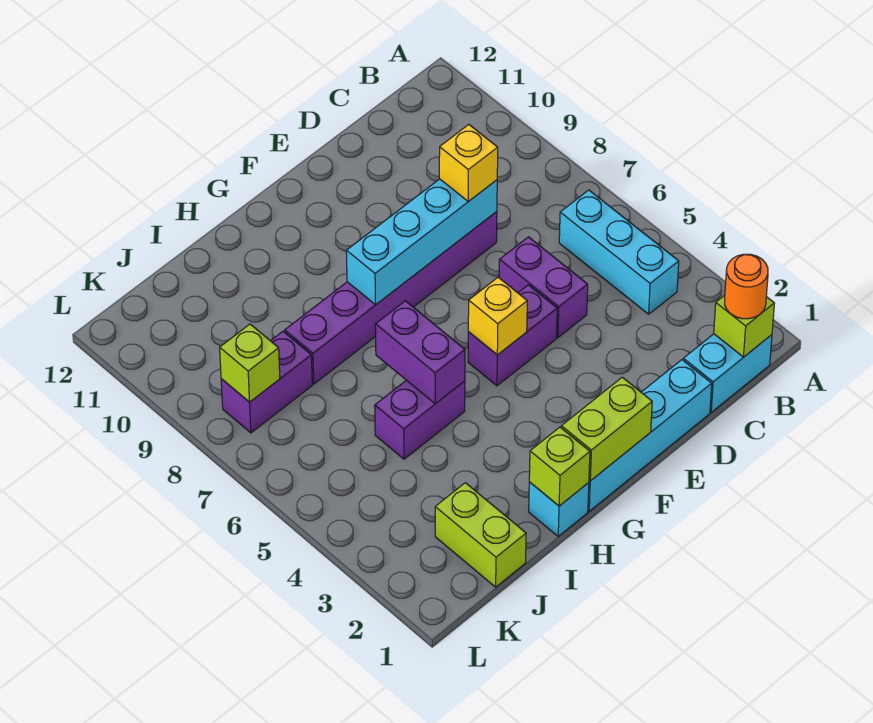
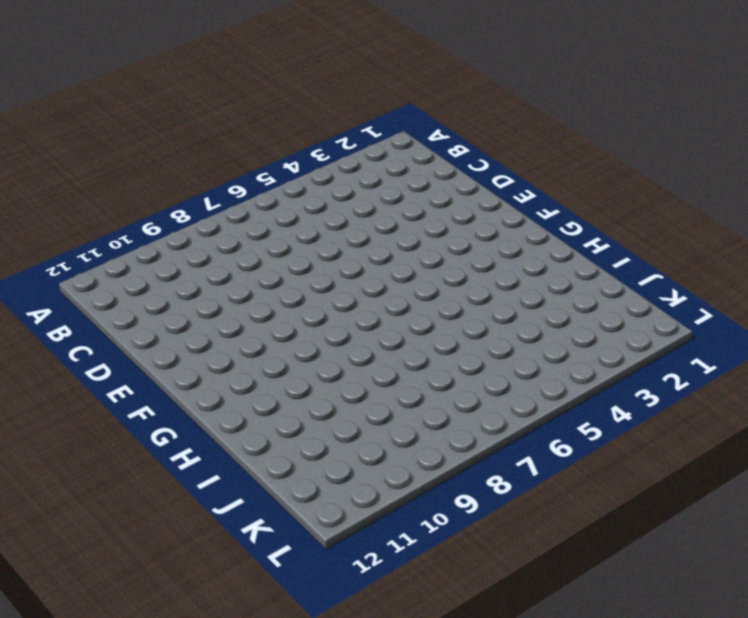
none -> cyan 1x2 brick [683,334,772,412]
none -> cyan 1x3 brick [559,190,679,314]
none -> cyan 1x4 brick [588,360,712,511]

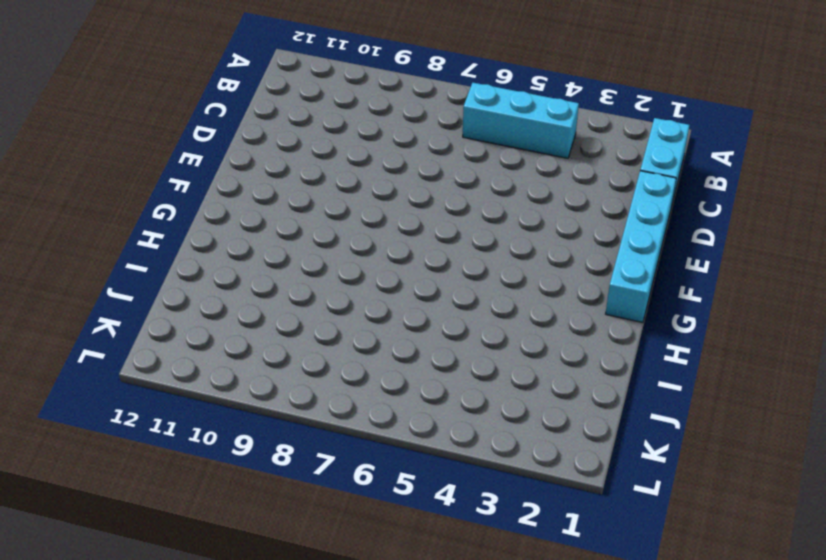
none -> purple 1x2 brick [499,237,588,337]
none -> purple 1x6 brick [285,212,497,384]
none -> purple 1x2 brick [468,285,557,386]

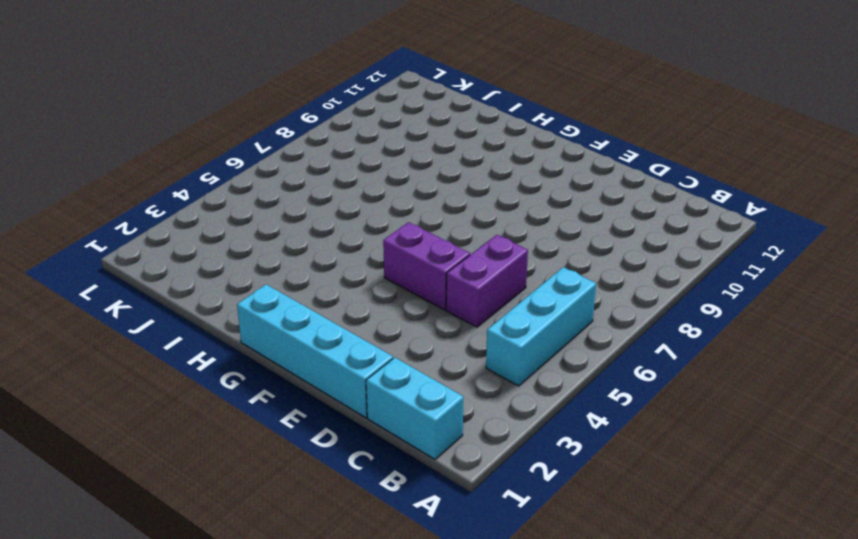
none -> purple 1x6 brick [285,212,497,384]
none -> cyan 1x1 brick [529,482,589,536]
none -> purple 1x2 brick [375,380,465,459]

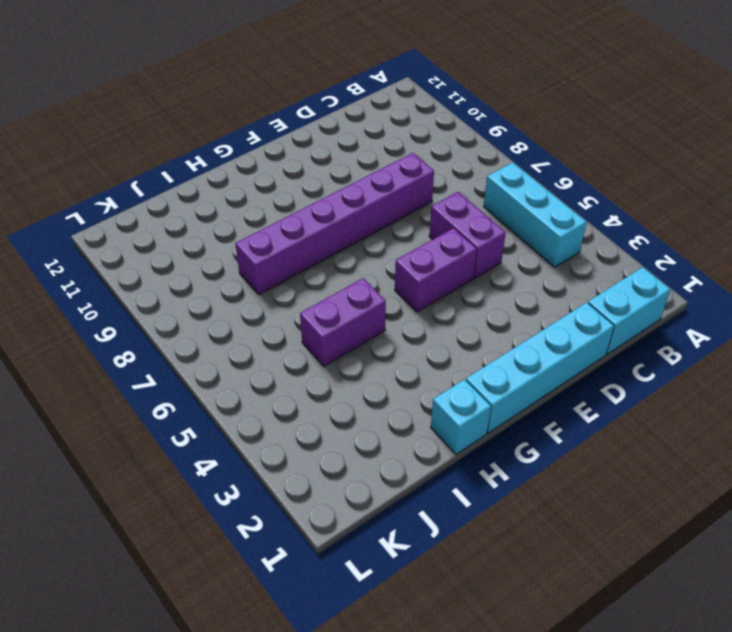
none -> lime 1x2 brick [435,483,526,587]
none -> purple 1x2 brick [221,332,312,433]
none -> lime 1x1 brick [714,295,774,357]

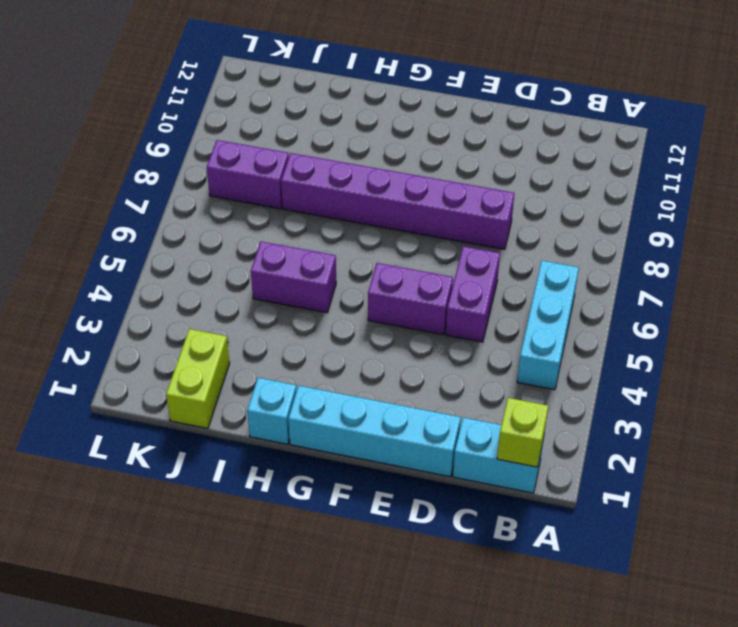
none -> cyan 1x4 brick [346,179,497,305]
none -> lime 1x2 brick [561,377,652,481]
none -> yellow 1x1 brick [468,277,527,355]

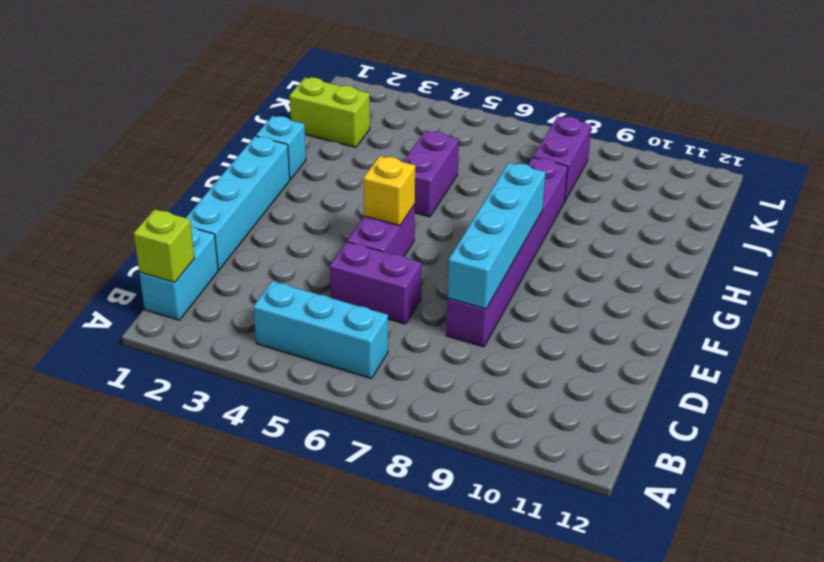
none -> lime 1x2 brick [561,377,652,481]
none -> lime 1x1 brick [529,427,590,506]
none -> purple 1x2 brick [375,301,465,404]

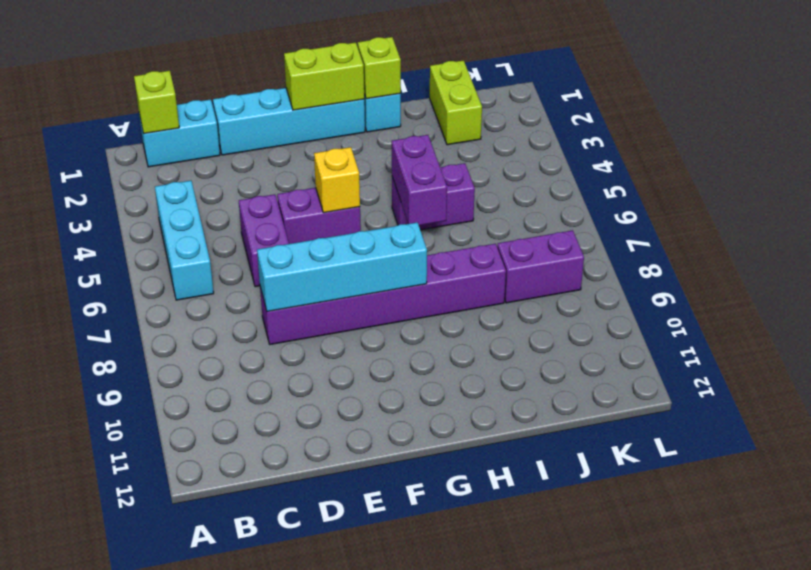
none -> lime 1x1 brick [220,324,280,402]
none -> orange 1x1 round brick [725,254,768,319]
none -> yellow 1x1 brick [439,125,498,201]

